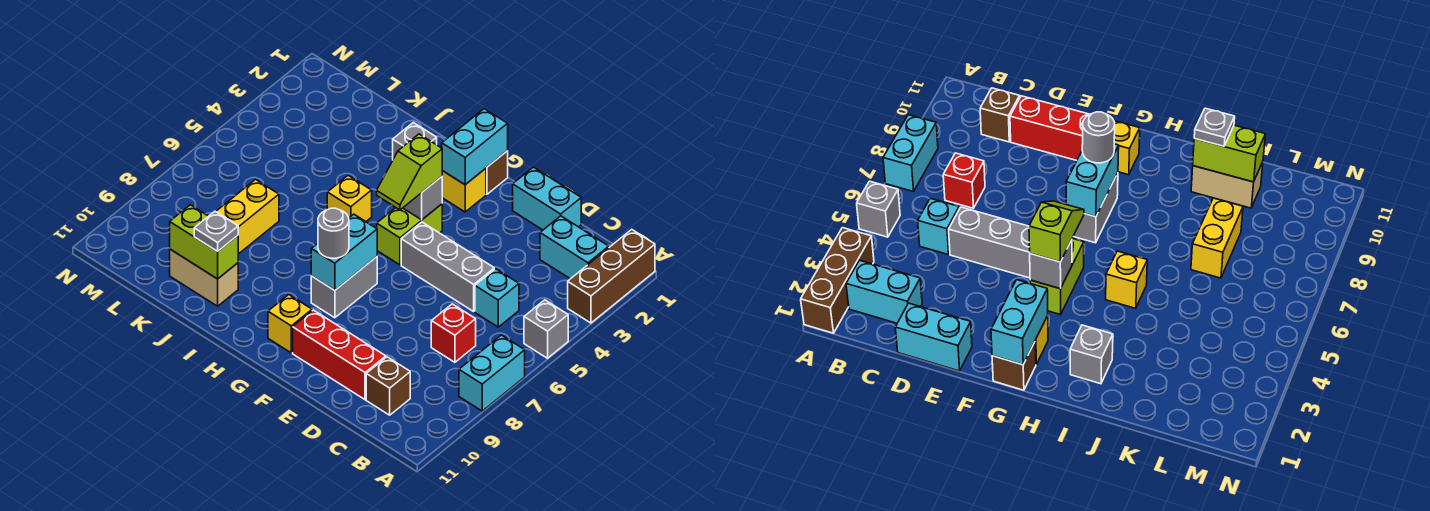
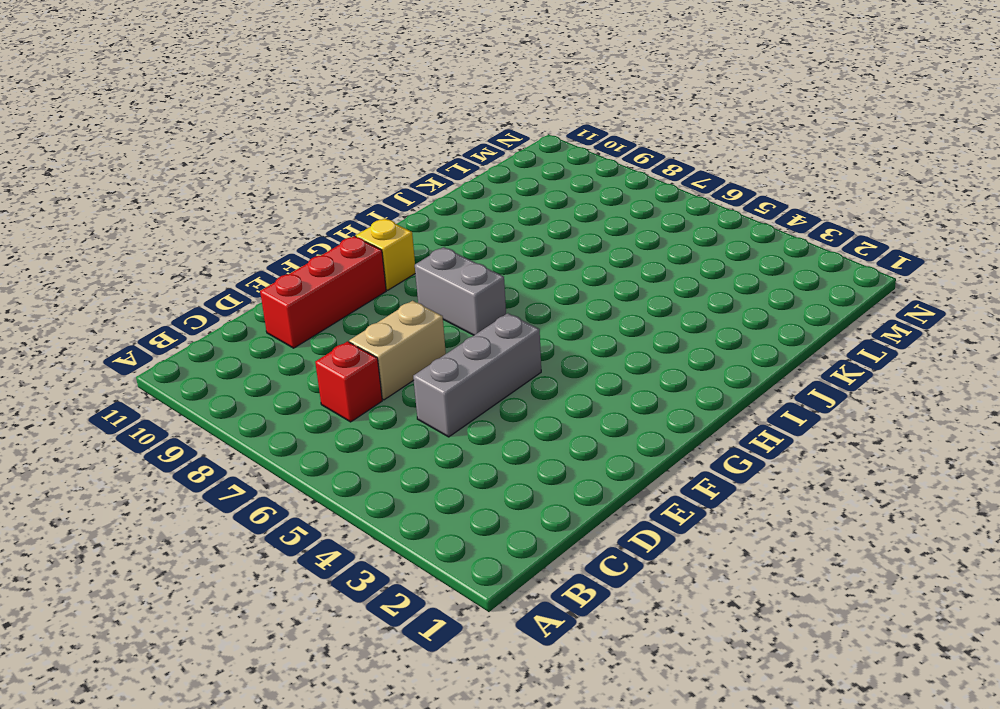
tan 1x2 brick [349,301,446,400] -> tan 1x2 brick moved to [170,249,238,306]
none -> brown 1x3 brick [568,229,655,323]
none -> grey 1x1 brick [524,300,568,358]
none -> cyan 1x2 brick [459,335,525,411]

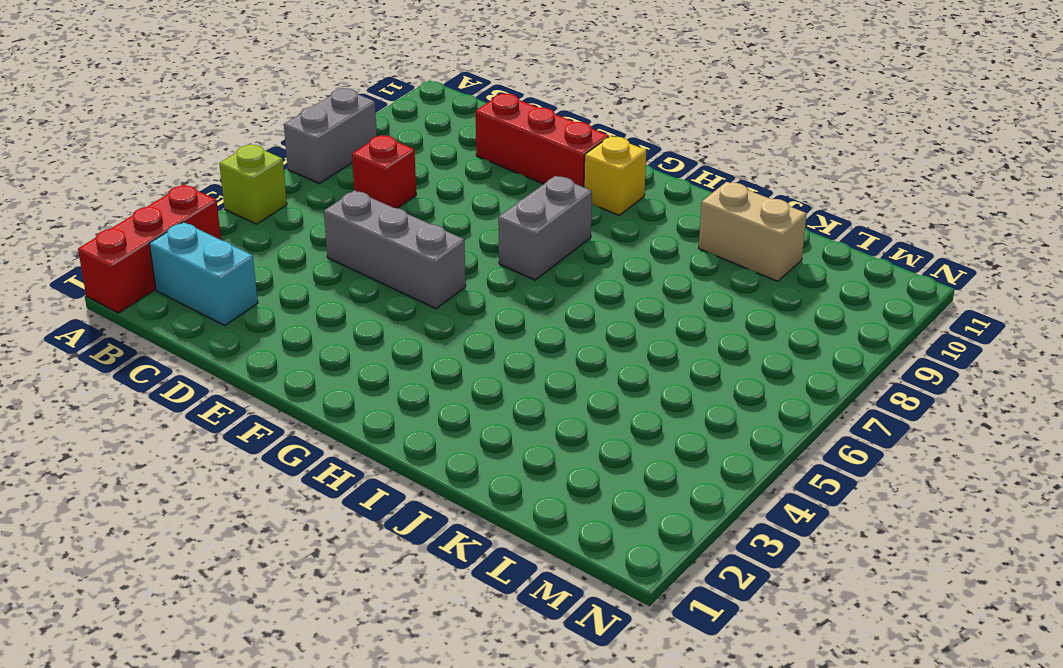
red 1x3 brick [78,185,221,313] -> brown 1x3 brick [568,229,655,323]
lime 1x1 brick [219,144,287,224] -> grey 1x1 brick [524,300,568,358]
grey 1x2 brick [284,88,377,184] -> cyan 1x2 brick [459,335,525,411]
none -> cyan 1x1 brick [475,269,519,327]
none -> brown 1x1 brick [366,357,410,415]
none -> cyan 1x2 brick [513,167,581,230]

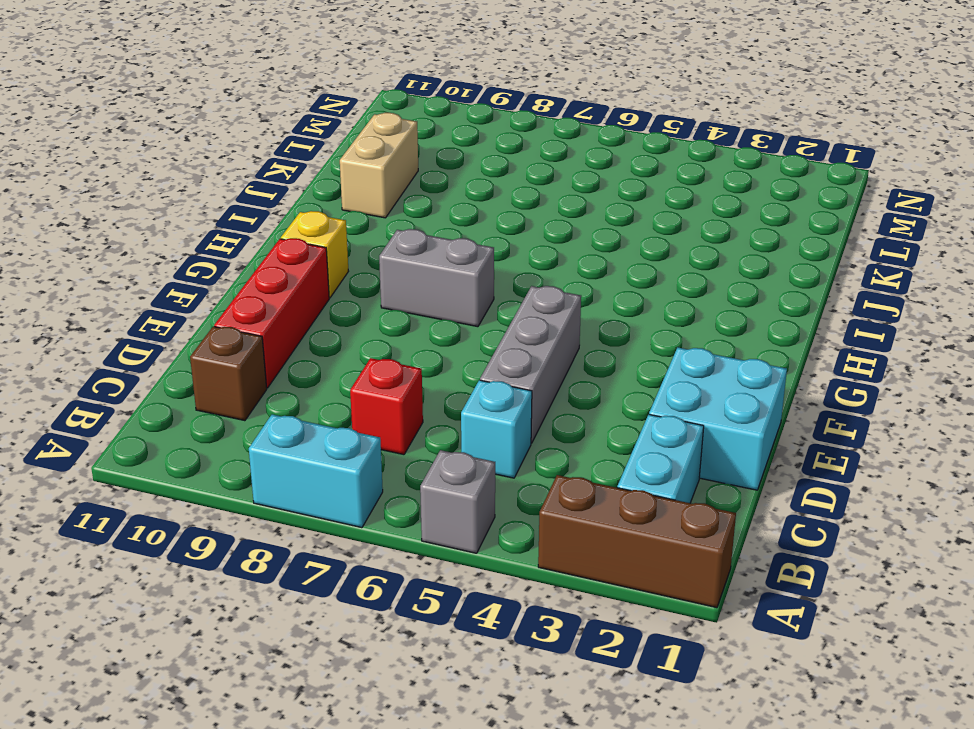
cyan 2x2 brick [649,347,787,490] -> cyan 1x2 brick [513,167,581,230]
none -> brown 1x1 brick [486,151,508,194]
none -> yellow 1x1 brick [442,168,486,212]
none -> lime 1x2 brick [377,204,442,265]

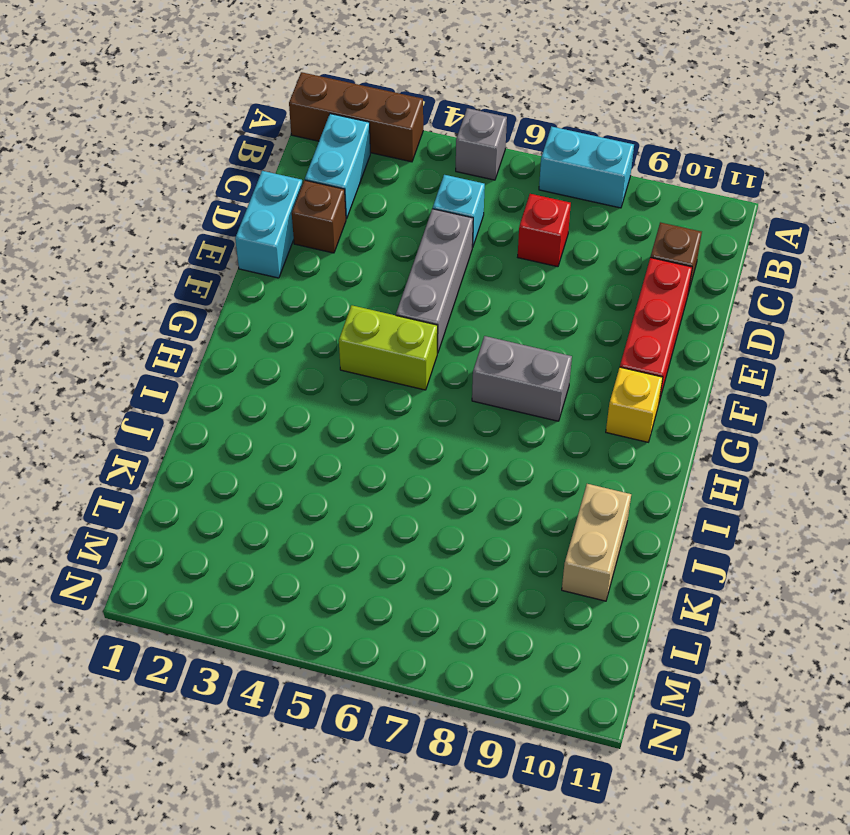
brown 1x1 brick [292,180,346,253] -> brown 1x1 brick moved to [486,151,508,194]
none -> yellow 1x1 brick [442,168,486,212]
none -> grey 1x1 brick [393,123,437,159]
none -> yellow 1x1 brick [327,175,372,221]

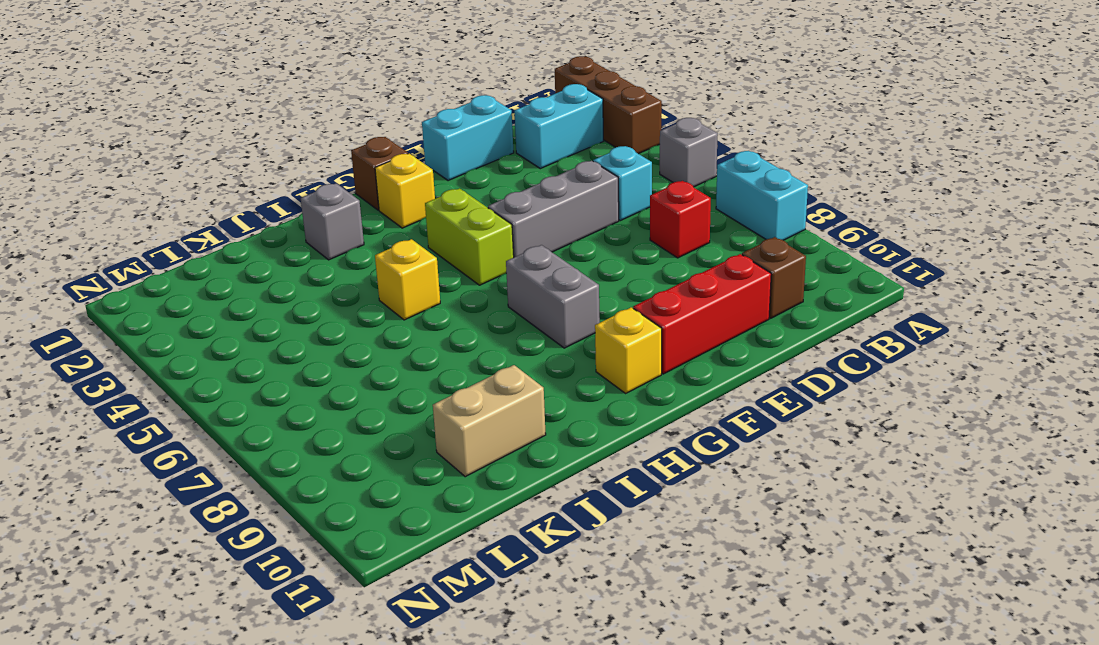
none -> yellow 1x2 brick [216,180,279,254]
none -> cyan 1x2 brick [442,109,508,185]
none -> grey 1x1 brick [403,177,442,220]

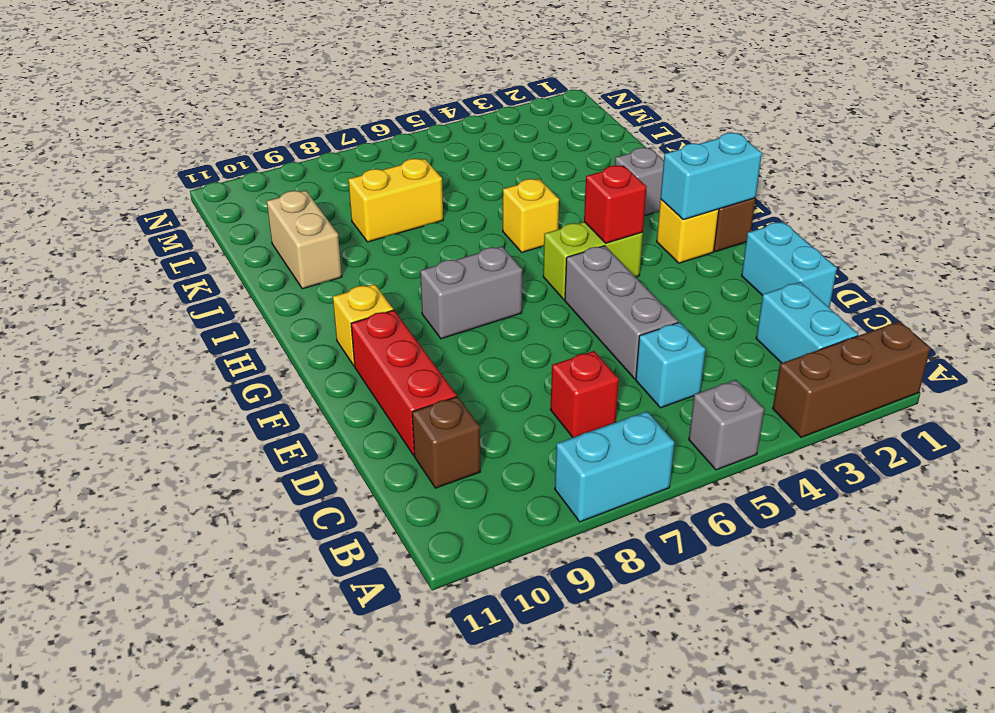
red 1x1 brick [584,165,647,243] -> grey 1x1 brick [403,177,442,220]
none -> cyan 1x2 brick [311,214,377,290]
none -> lime 1x2 brick [170,205,238,279]
none -> lime 1x2 slope [377,134,442,210]

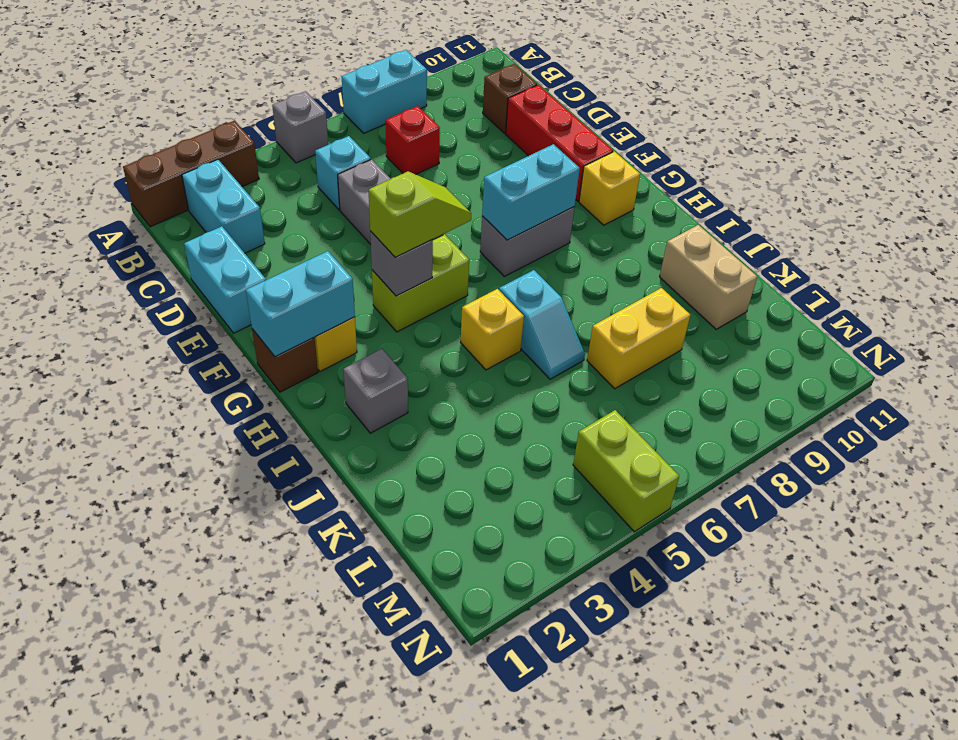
cyan 1x2 slope [499,270,585,379] -> none
lime 1x2 brick [573,410,679,532] -> lime 1x2 brick moved to [170,205,238,279]
none -> grey 1x1 round brick [318,208,349,258]
none -> grey 1x1 plate [194,211,238,251]

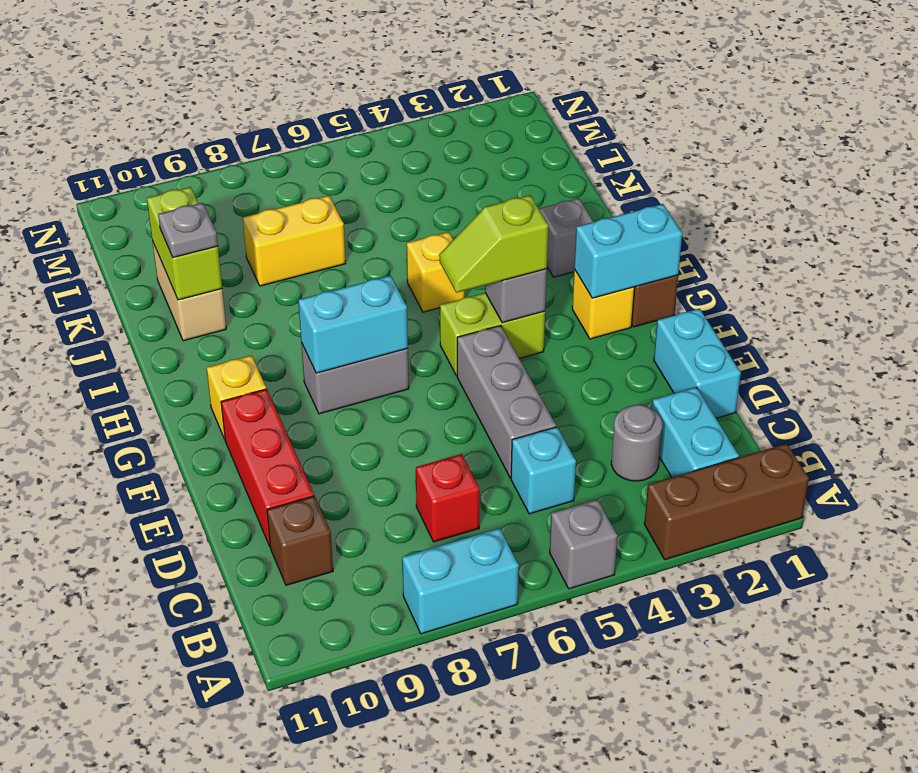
grey 1x1 round brick [611,405,663,481] -> grey 1x1 round brick moved to [318,208,349,258]

